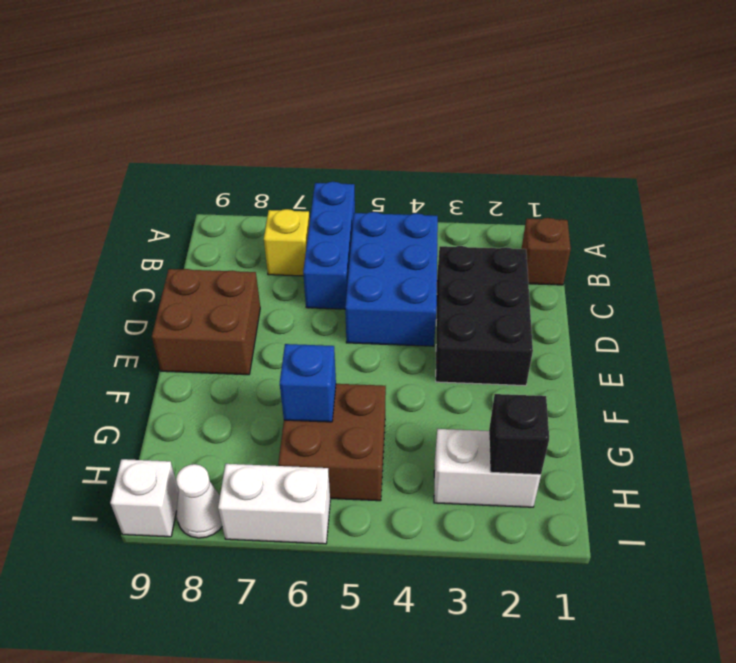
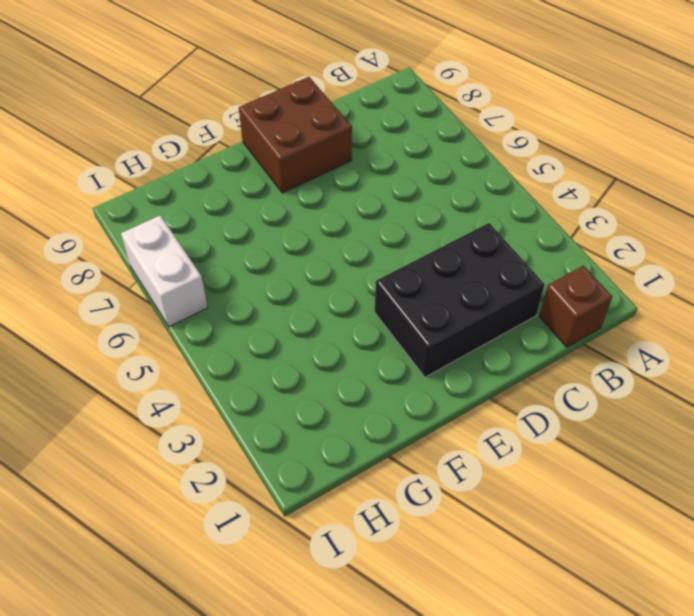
none -> blue 1x3 brick [303,182,355,309]
none -> blue 2x3 brick [345,212,438,346]
none -> yellow 1x1 brick [264,209,310,276]

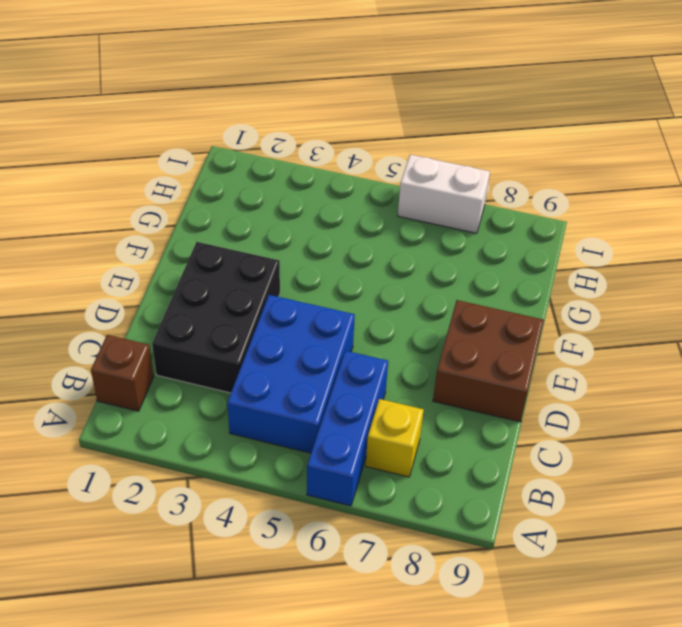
none -> brown 2x2 brick [278,384,386,501]
none -> white 1x2 brick [434,429,541,507]
none -> white 1x1 cone [176,464,222,538]

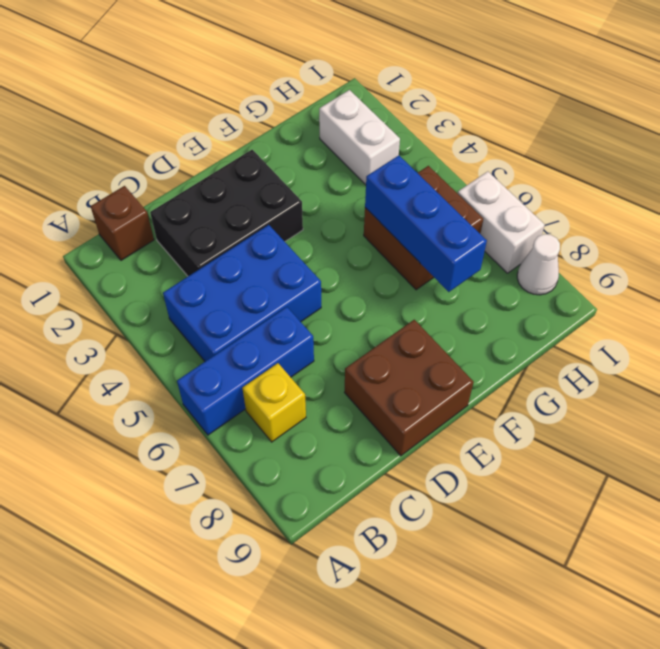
blue 1x3 brick [365,155,487,292] -> blue 1x1 brick [280,344,336,422]
none -> white 1x1 brick [110,459,179,537]
none -> black 1x1 brick [489,394,549,475]

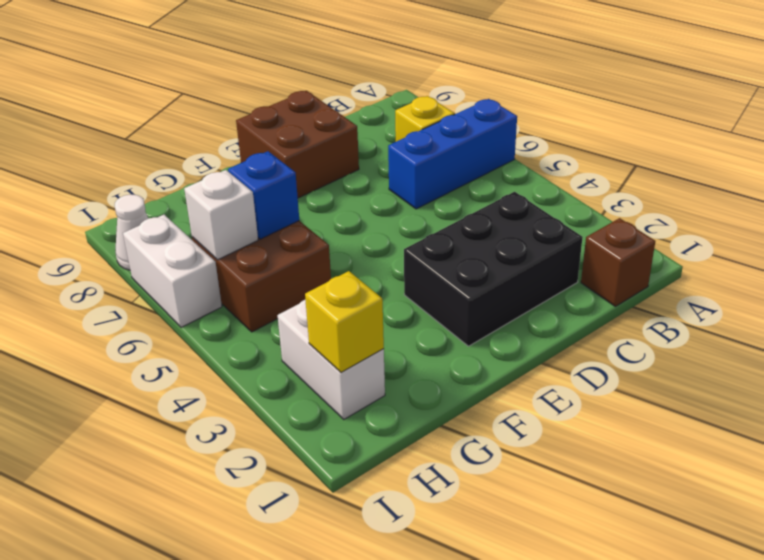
yellow 1x1 brick [305,271,384,372] -> black 1x1 brick [489,394,549,475]
white 1x1 brick [184,170,258,260] -> white 1x1 brick moved to [110,459,179,537]
none -> blue 2x3 brick [345,212,438,346]

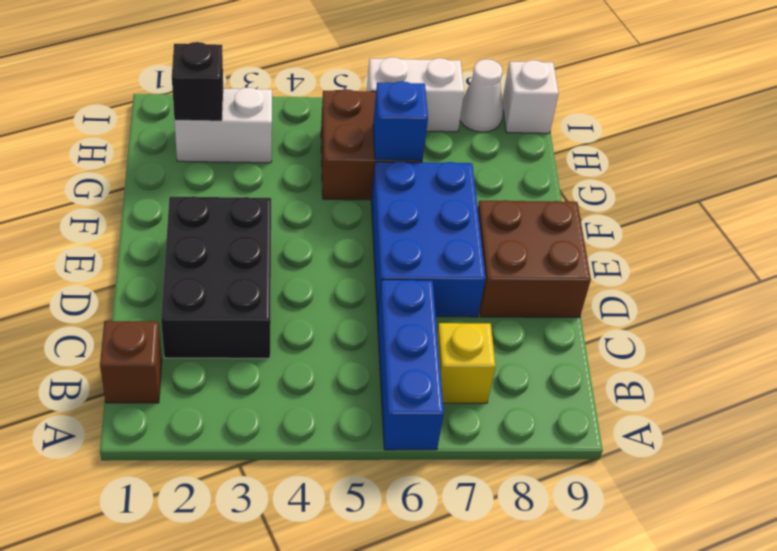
blue 2x3 brick [371,161,486,317] -> blue 2x3 brick moved to [345,212,438,346]

